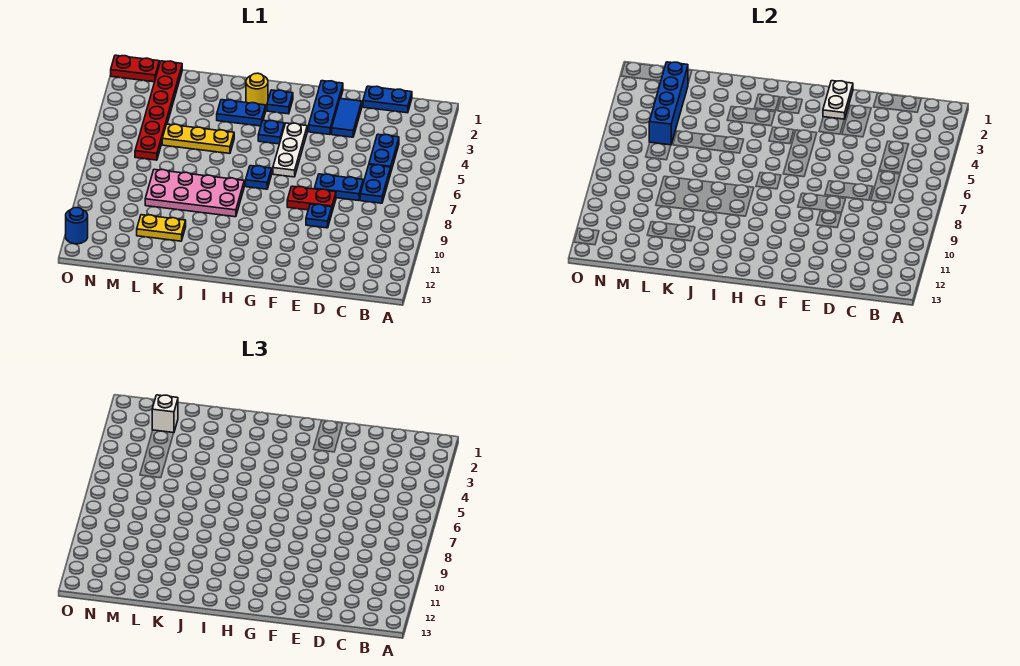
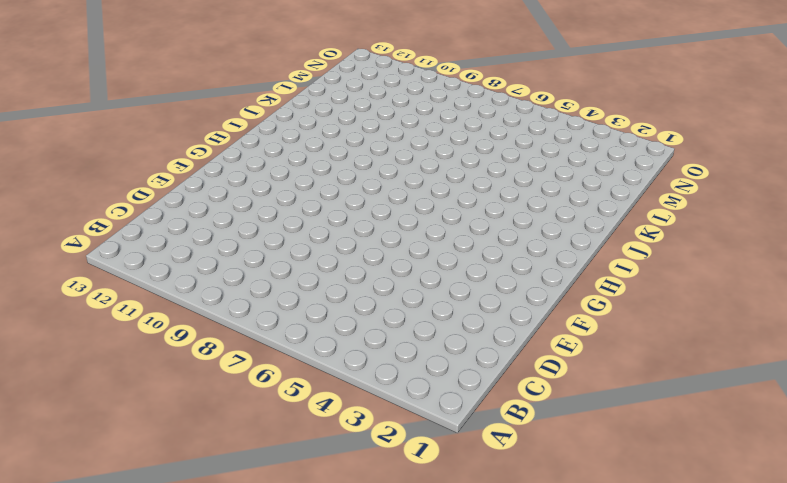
none -> blue 1x2 plate [363,86,412,113]
none -> blue 1x2 plate [369,134,399,171]
none -> blue 1x2 plate [360,165,391,203]

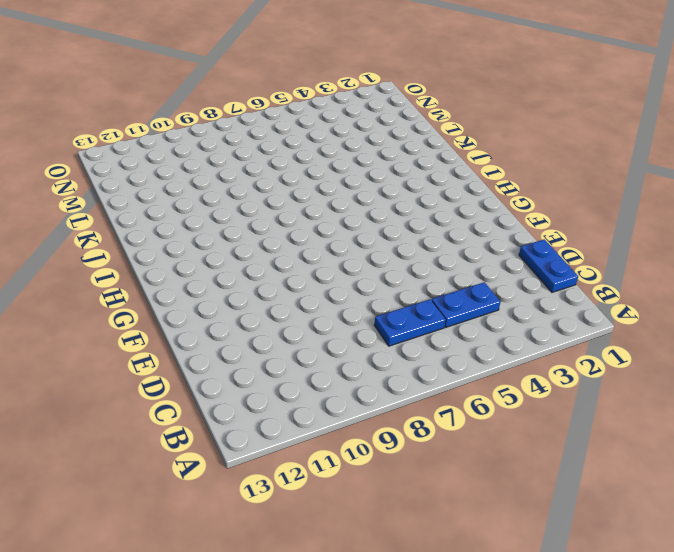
none -> blue 1x2 plate [314,174,363,201]
none -> blue 1x2 tile [332,98,362,137]
none -> red 1x2 plate [287,186,336,211]

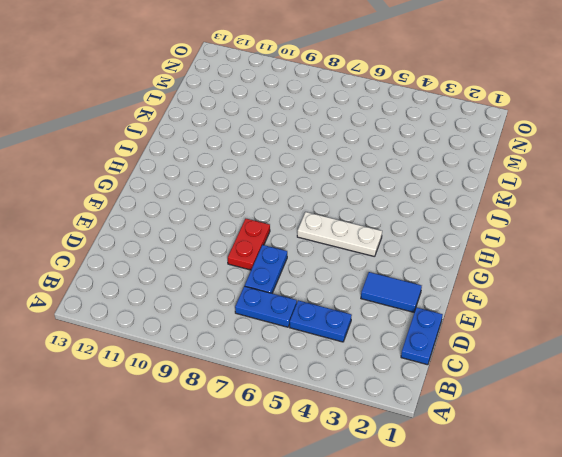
none -> blue 1x1 plate [306,204,332,228]
none -> blue 1x3 plate [309,81,343,135]
none -> blue 1x1 plate [267,90,293,114]

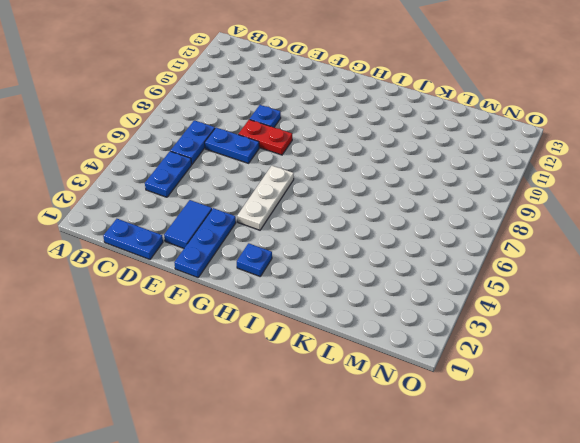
none -> blue 1x1 plate [258,120,284,144]
none -> blue 1x1 plate [246,166,272,189]
none -> yellow 1x1 round brick [246,73,268,106]

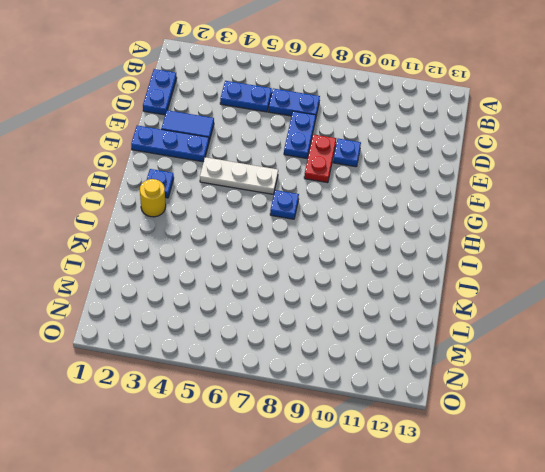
none -> blue 1x1 plate [258,120,284,144]
none -> blue 1x2 plate [217,100,266,126]
none -> pink 2x4 plate [145,169,244,217]

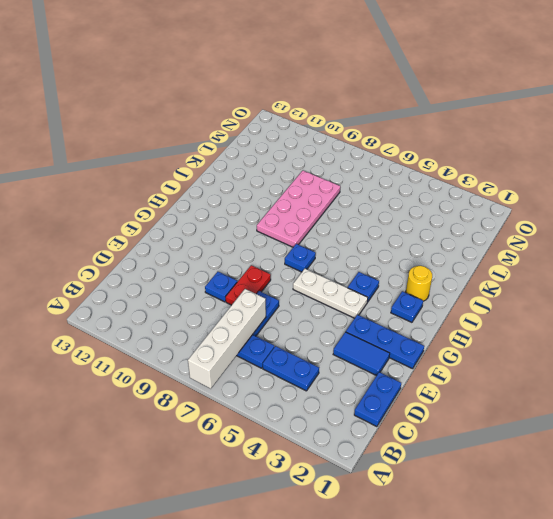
white 1x4 brick [188,289,266,389] -> none
none -> blue 1x2 plate [217,100,266,126]
none -> yellow 1x3 plate [162,124,234,153]
none -> yellow 1x2 plate [137,215,186,241]

